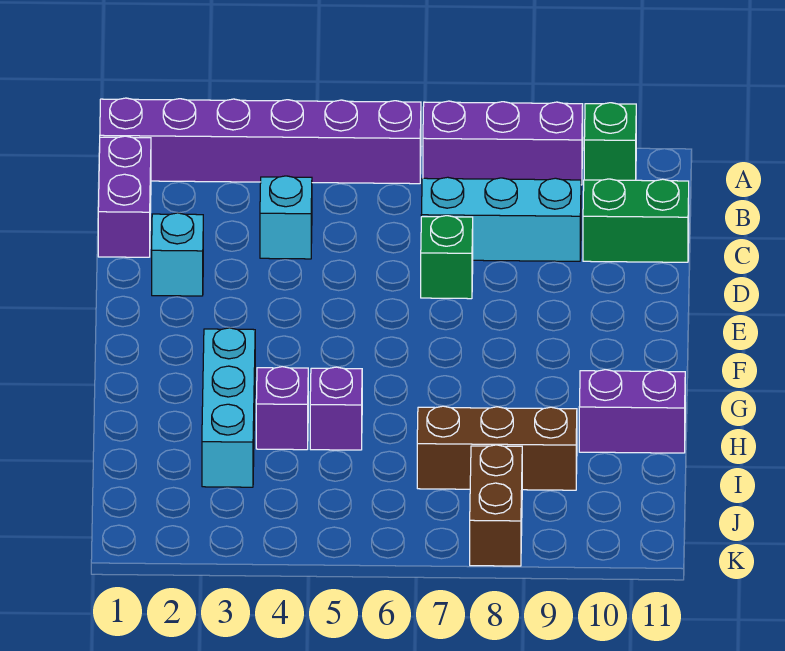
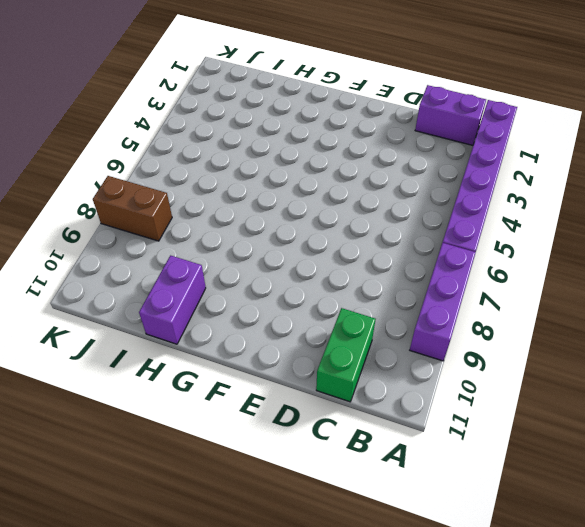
none -> green 1x1 brick [584,103,636,180]
none -> cyan 1x1 brick [260,176,312,259]
none -> cyan 1x3 brick [421,177,581,261]

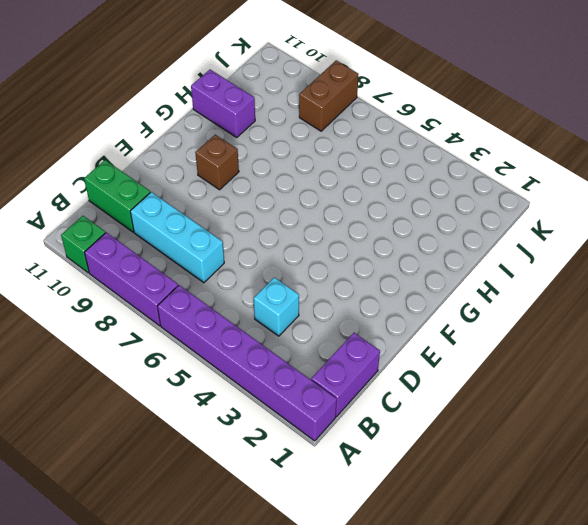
brown 1x1 brick [195,135,239,190] -> none
none -> cyan 1x1 brick [152,213,203,296]
none -> green 1x1 brick [421,216,473,299]
none -> cyan 1x3 brick [202,328,255,487]

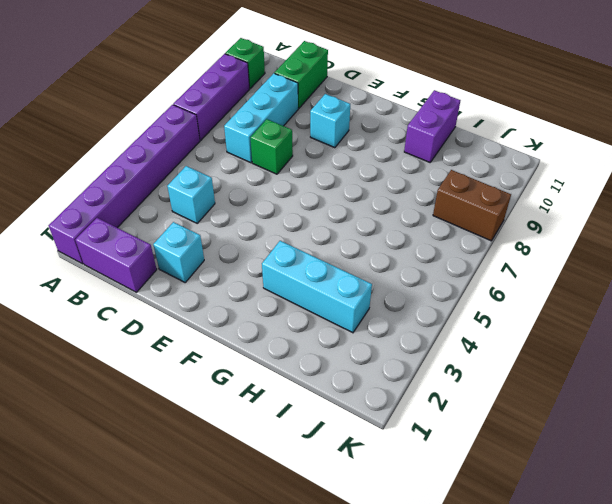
cyan 1x1 brick [310,94,350,148] -> none
none -> purple 1x1 brick [256,367,308,450]
none -> purple 1x1 brick [310,367,362,450]
none -> brown 1x3 brick [417,406,577,490]

